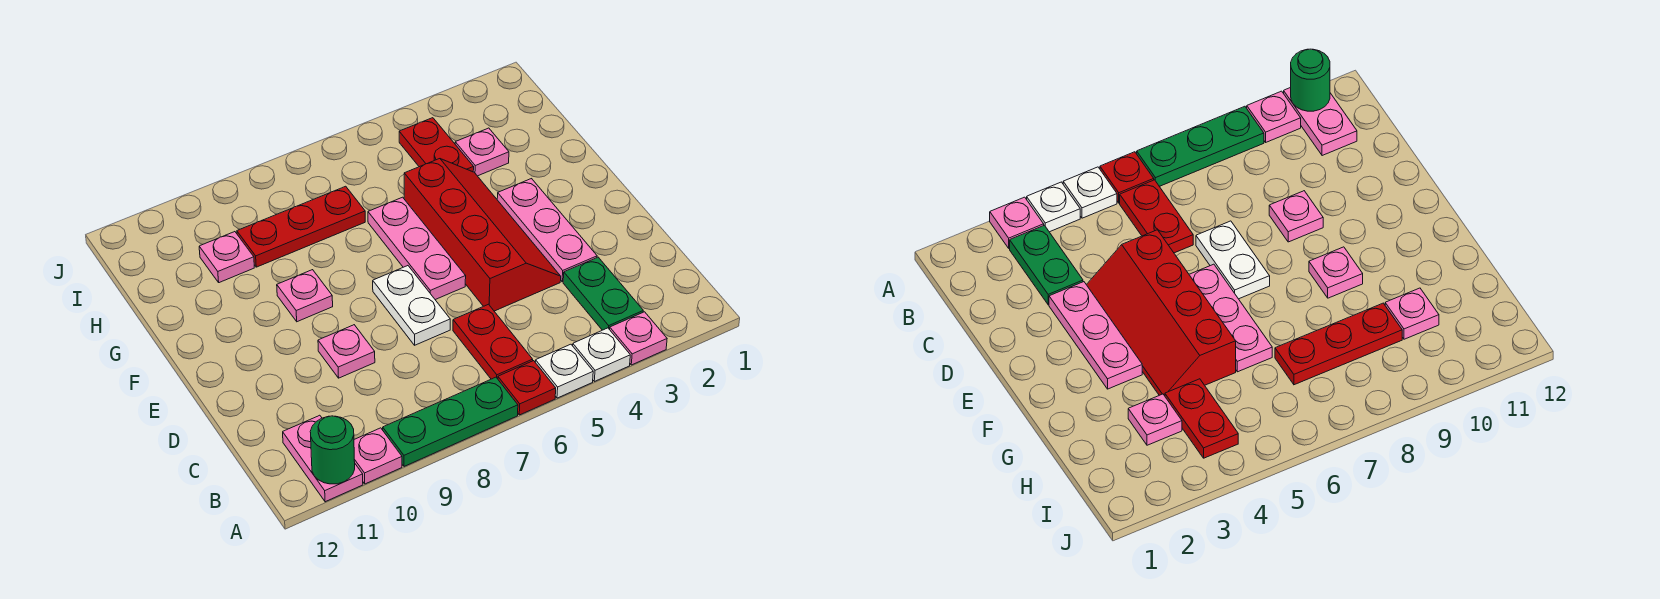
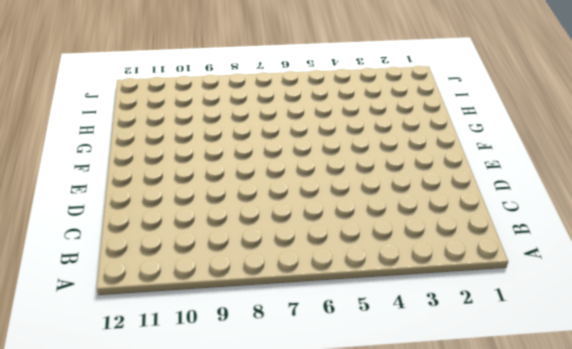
none -> pink 1x1 plate [610,312,667,365]
none -> white 1x1 plate [573,328,630,381]
none -> white 1x1 plate [535,344,593,398]

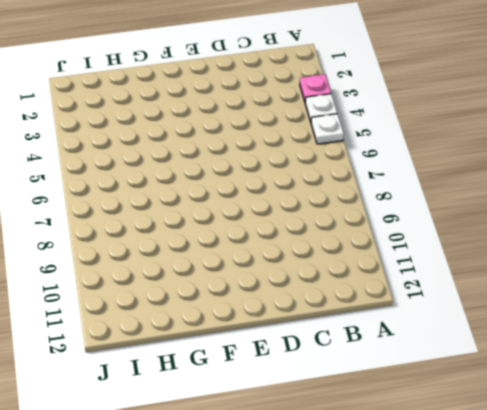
none -> red 1x1 plate [498,361,556,415]
none -> green 1x3 plate [383,377,518,466]
none -> pink 1x1 plate [354,428,402,484]

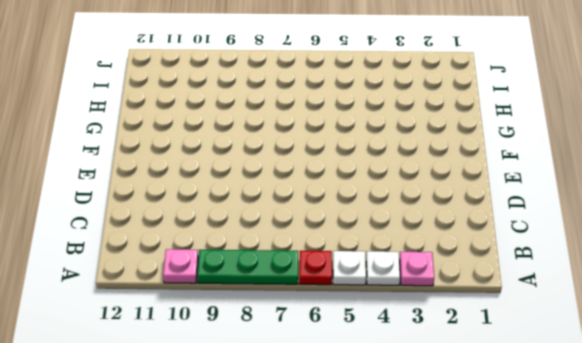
none -> pink 1x2 plate [283,415,363,502]
none -> green 1x2 plate [563,257,643,330]
none -> red 1x2 plate [453,304,533,379]

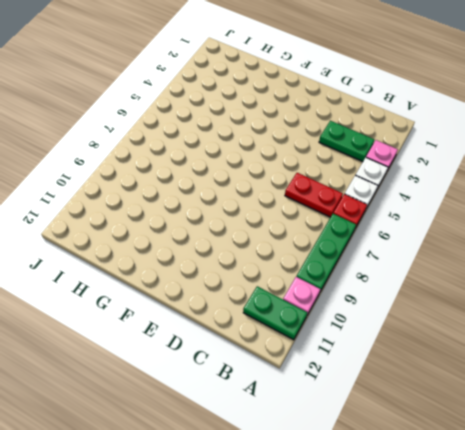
green 1x2 plate [243,286,307,340] -> pink 1x2 plate [283,415,363,502]
none -> pink 1x3 plate [497,179,597,282]
none -> red 2x4 slope [404,159,561,311]
none -> white 1x2 plate [373,266,450,345]

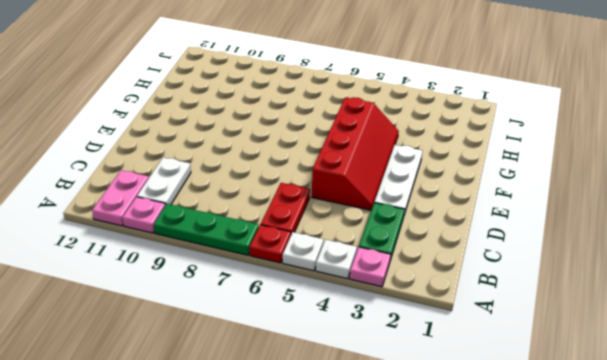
white 1x2 plate [137,158,191,205] -> white 1x2 plate moved to [373,266,450,345]
white 1x3 plate [374,145,423,215] -> pink 1x3 plate [497,179,597,282]
none -> pink 1x1 plate [318,325,375,378]
none -> pink 1x3 plate [368,197,466,300]
none -> pink 1x1 plate [277,270,333,322]

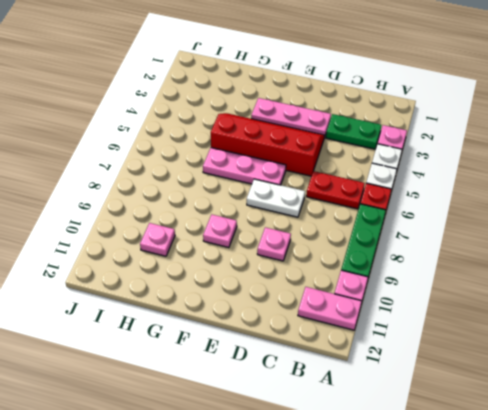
none -> pink 1x1 plate [455,128,509,176]
none -> red 1x2 plate [399,118,474,172]
none -> red 1x3 plate [237,186,365,267]

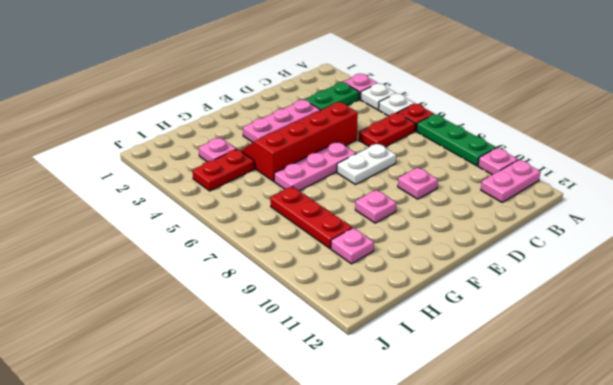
none -> green 1x1 round brick [310,416,355,484]

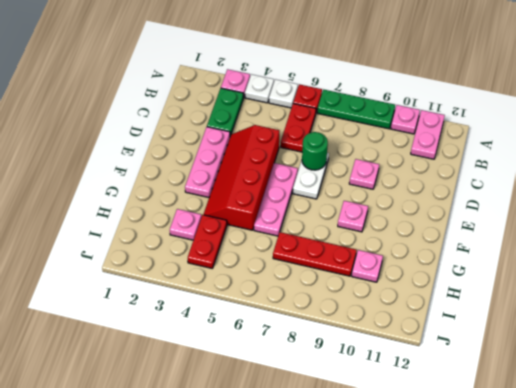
green 1x1 round brick [302,132,328,170] -> green 1x1 round brick moved to [310,416,355,484]

